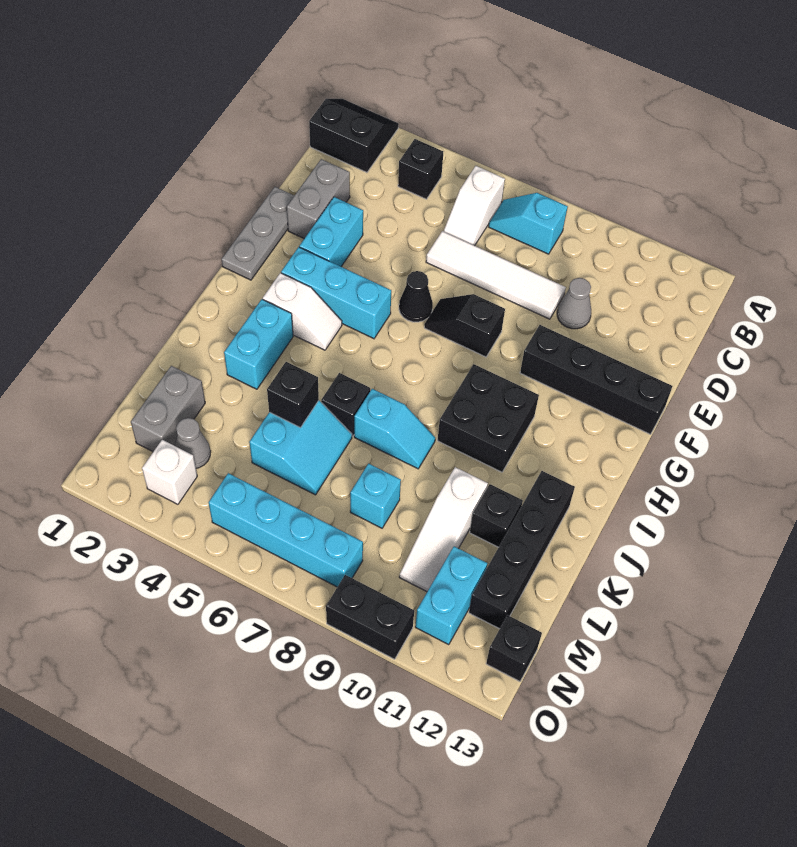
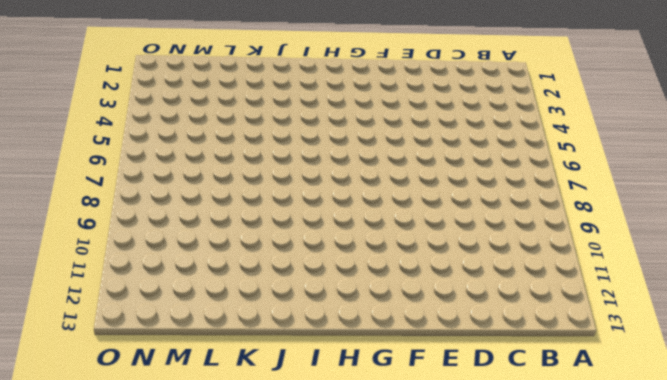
none -> black 2x2 slope [309,99,399,172]
none -> black 1x1 brick [398,139,443,199]
none -> white 1x2 slope [443,166,505,246]
none -> cyan 1x2 slope [489,193,568,254]

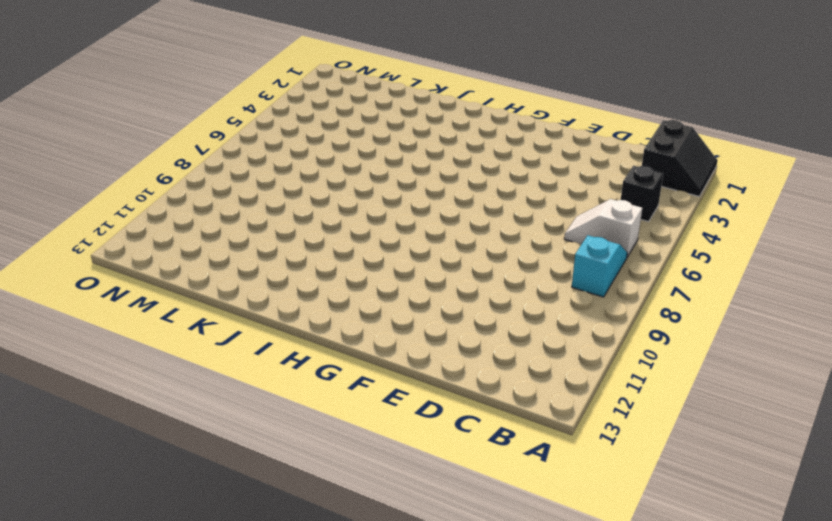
none -> grey 1x2 brick [287,159,350,239]
none -> white 1x4 tile [426,231,566,319]
none -> grey 1x1 cone [557,278,591,329]
none -> grey 1x3 plate [222,187,294,280]

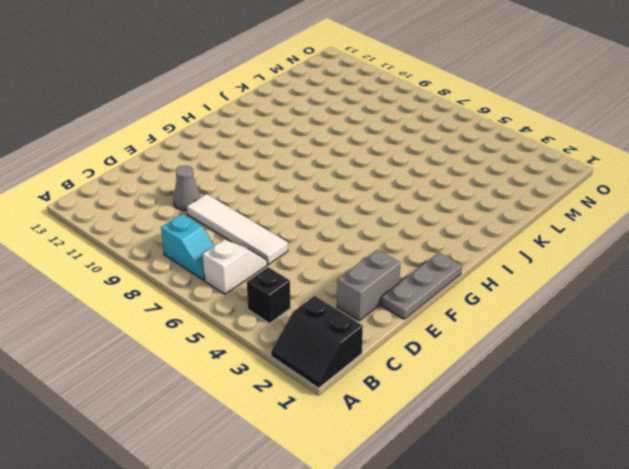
none -> cyan 1x2 brick [299,197,363,266]
none -> black 1x1 cone [399,271,433,322]
none -> black 1x2 slope [424,294,505,357]
none -> black 1x4 brick [520,325,672,434]

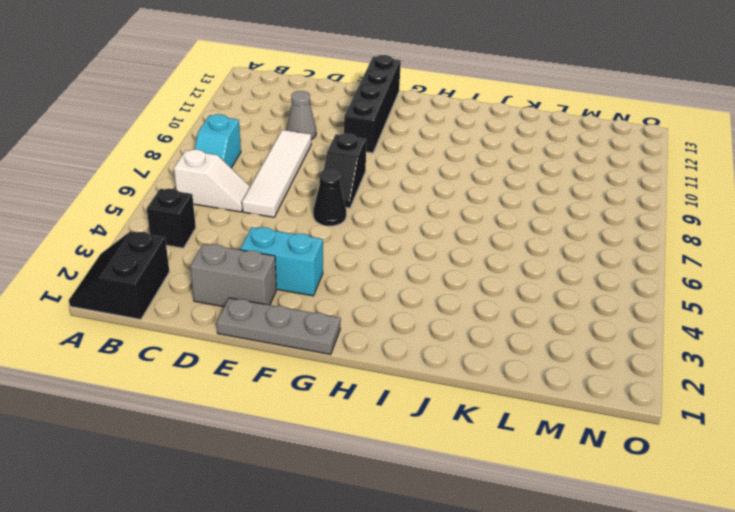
none -> cyan 1x3 brick [281,247,391,339]
none -> white 1x2 slope [263,273,342,350]
none -> black 2x2 brick [438,364,539,472]
none -> cyan 1x2 brick [224,299,293,389]

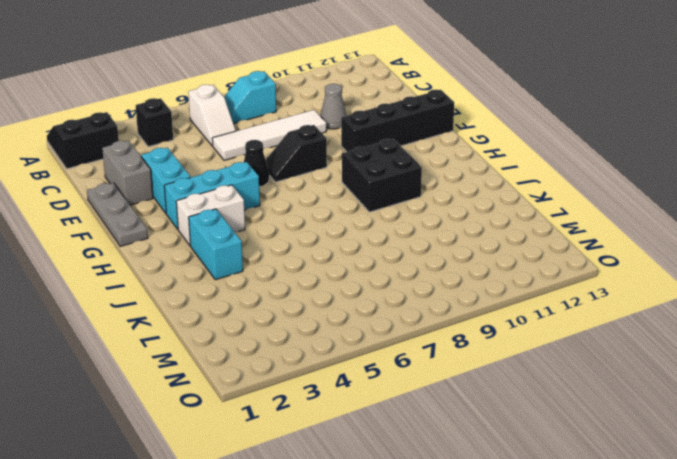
white 1x2 brick [176,185,245,245] -> white 1x2 slope [263,273,342,350]
none -> black 1x1 brick [321,373,370,437]
none -> cyan 1x2 slope [354,389,435,469]
none -> black 1x4 brick [469,471,575,629]
none -> cyan 2x2 slope [249,401,352,495]

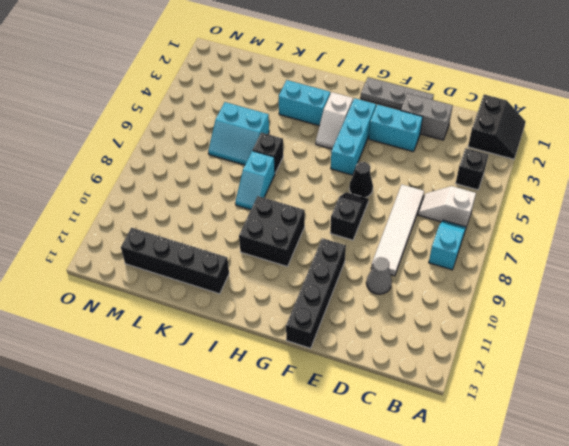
none -> white 1x3 slope [399,467,488,592]
none -> black 1x1 brick [470,484,523,547]
none -> grey 1x2 brick [131,366,205,452]
none -> cyan 1x1 brick [350,463,401,528]

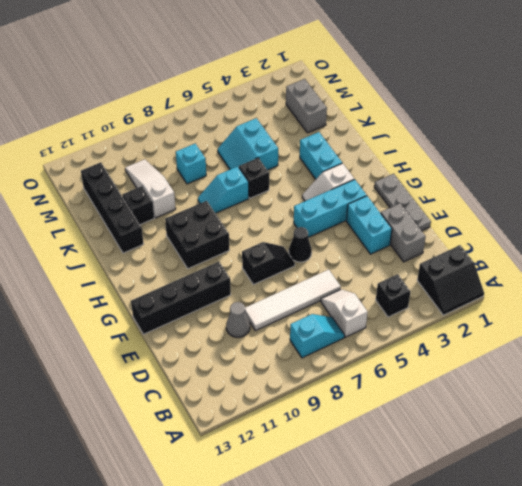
none -> grey 1x1 cone [175,418,211,468]
none -> cyan 1x2 brick [415,547,487,645]
none -> white 1x1 brick [142,440,197,504]
none -> cyan 1x4 brick [209,473,363,587]

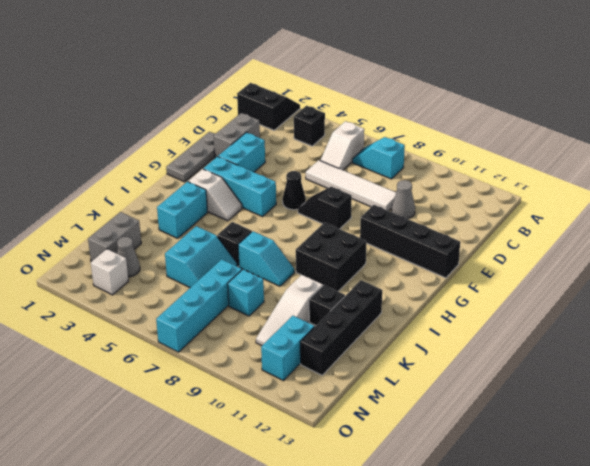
cyan 1x4 brick [156,259,242,352] -> cyan 1x4 brick turned to [209,473,363,587]
none -> black 1x1 brick [486,615,542,681]
none -> black 1x2 brick [326,575,414,659]
none -> black 1x1 brick [267,362,319,428]

